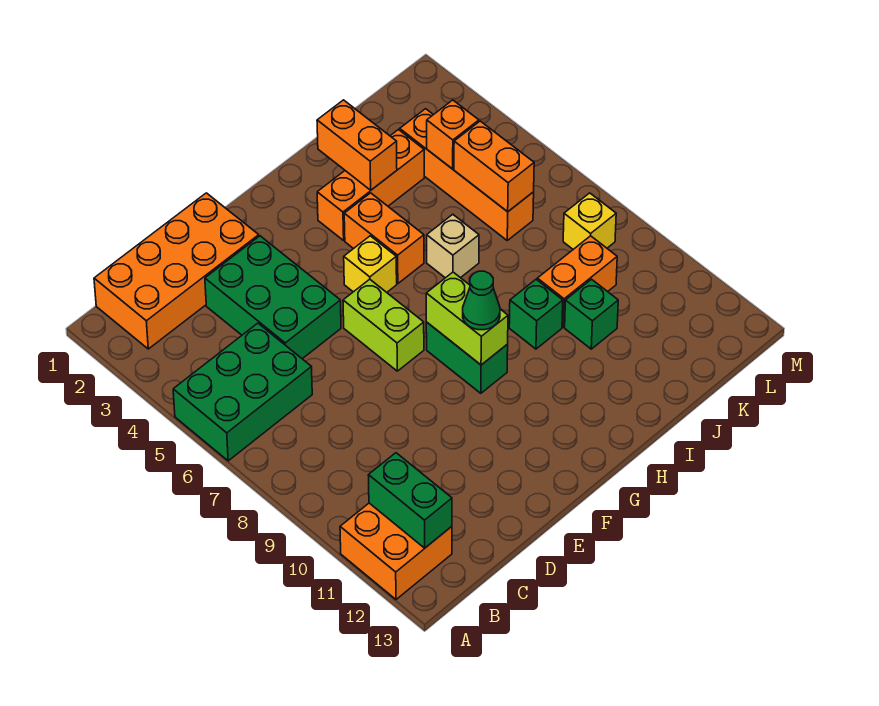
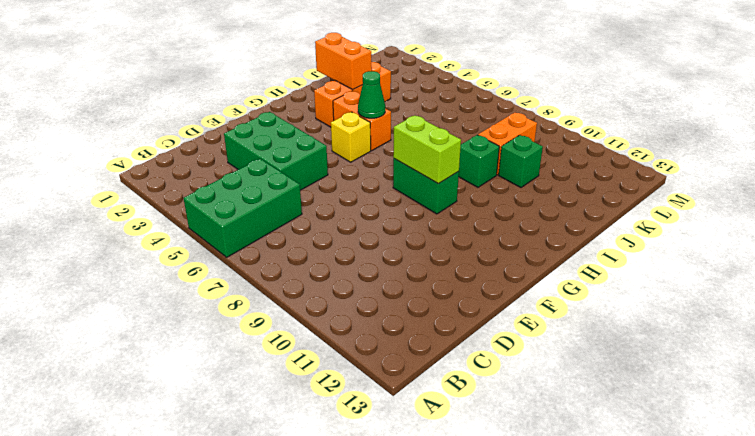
green 1x1 cone [358,71,385,118] -> green 1x1 cone moved to [463,271,500,330]
none -> orange 2x2 brick [340,503,452,599]
none -> orange 2x4 brick [94,193,259,349]
none -> lime 1x2 brick [343,279,424,371]

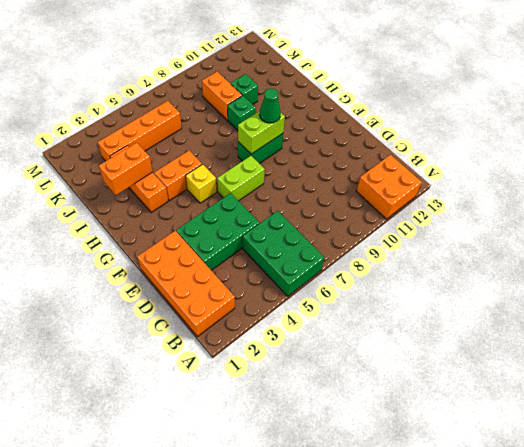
none -> tan 1x1 brick [427,214,479,278]
none -> yellow 1x1 brick [563,193,616,249]
none -> green 1x2 brick [368,453,452,548]

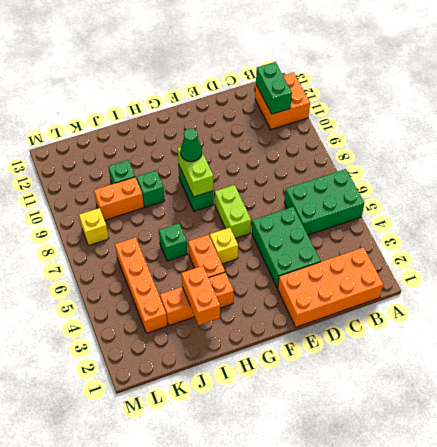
green 1x1 brick [159,223,187,261] -> tan 1x1 brick [427,214,479,278]
none -> orange 1x1 brick [427,100,479,169]
none -> orange 1x2 brick [454,121,534,212]

